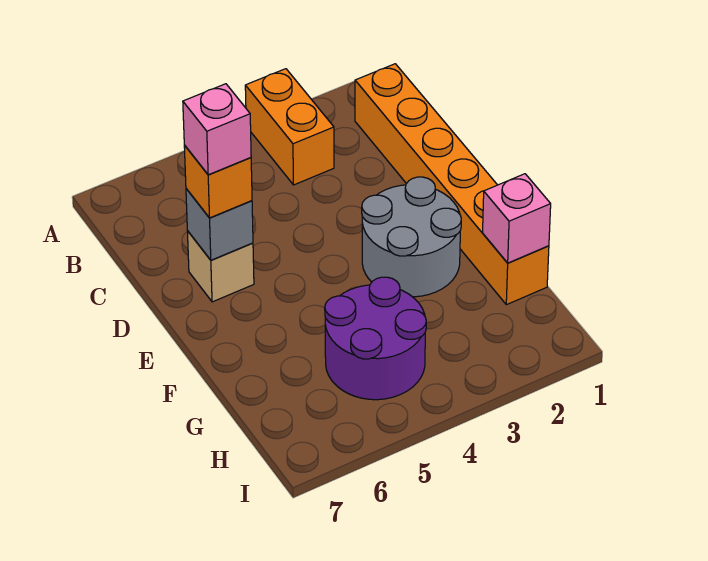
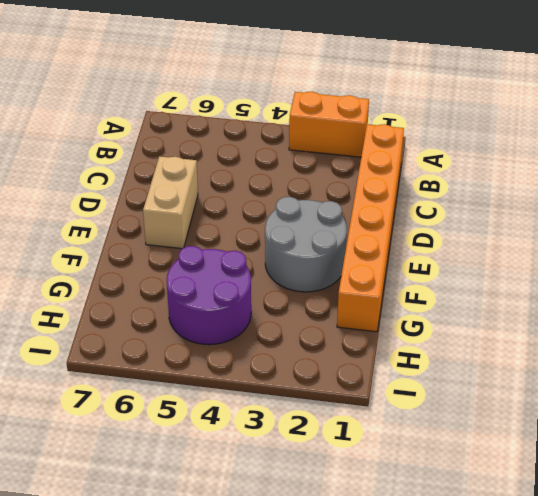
orange 1x2 brick [289,92,369,157] -> orange 1x2 brick turned to [245,69,334,185]
tan 1x2 brick [143,156,198,249] -> tan 1x1 brick [187,231,254,302]
none -> grey 1x1 brick [186,189,253,260]
none -> pink 1x1 brick [483,174,551,263]

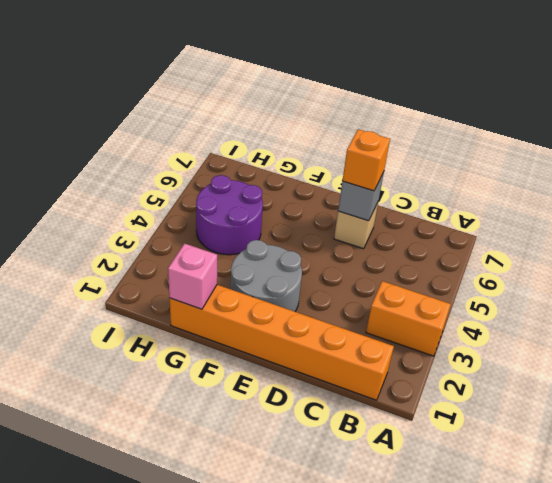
none -> pink 1x1 brick [183,84,251,175]

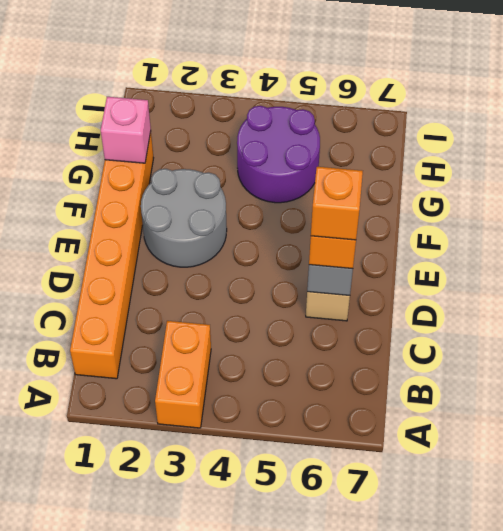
orange 1x1 brick [311,167,363,240] -> pink 1x1 brick [183,84,251,175]

